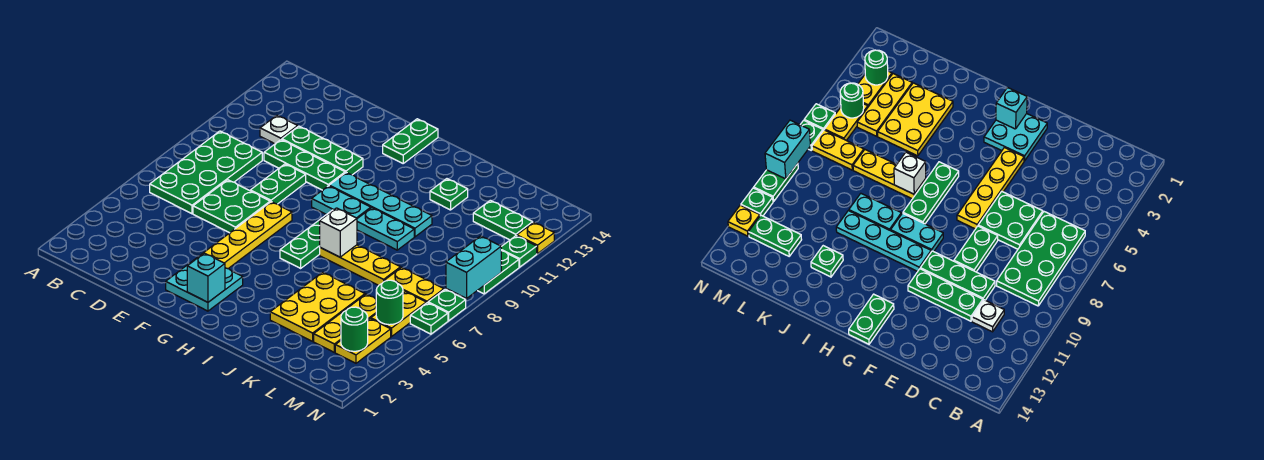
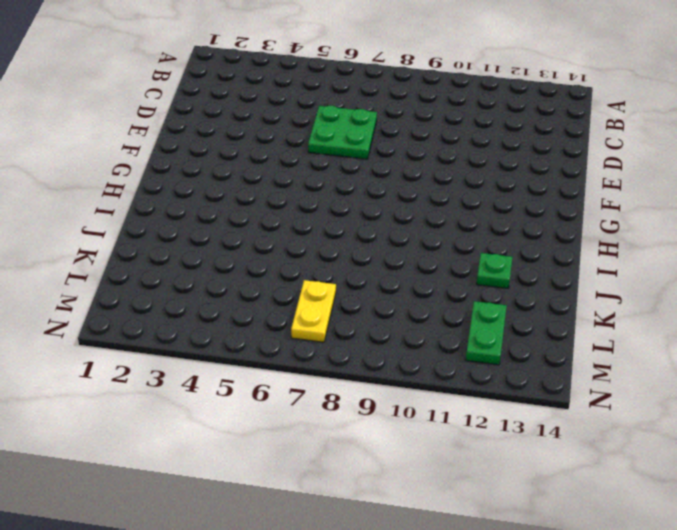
none -> green 2x4 plate [150,131,262,214]
none -> white 1x1 plate [260,115,298,144]
none -> green 1x3 plate [264,140,345,190]
none -> green 1x3 plate [282,126,363,175]

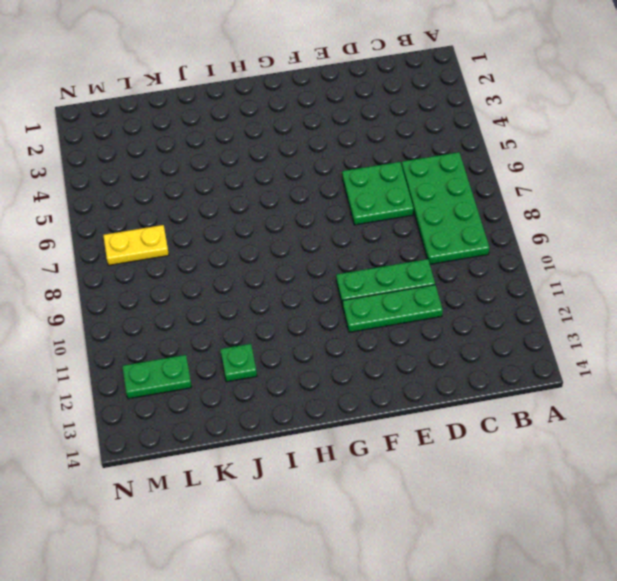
none -> white 1x1 plate [260,115,298,144]
none -> green 1x2 plate [250,164,306,204]
none -> cyan 2x2 plate [166,255,243,311]
none -> yellow 1x4 plate [201,202,292,269]

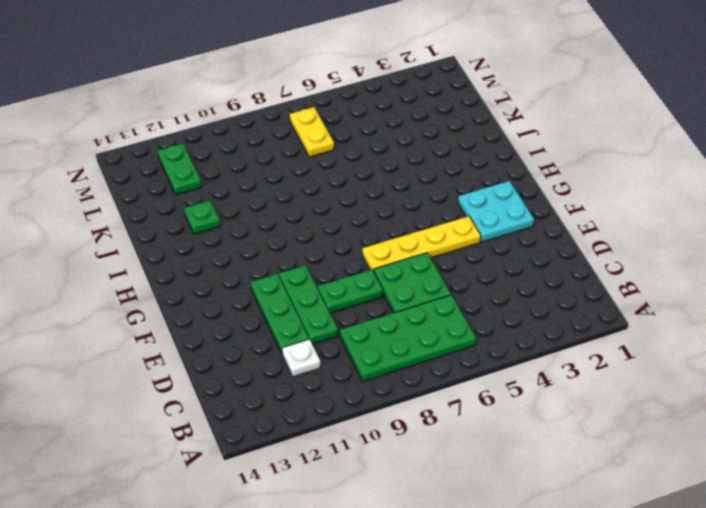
none -> cyan 1x2 plate [312,186,371,218]
none -> cyan 1x4 plate [329,172,432,237]
none -> green 1x2 plate [383,119,438,163]
none -> green 1x3 plate [280,210,333,268]

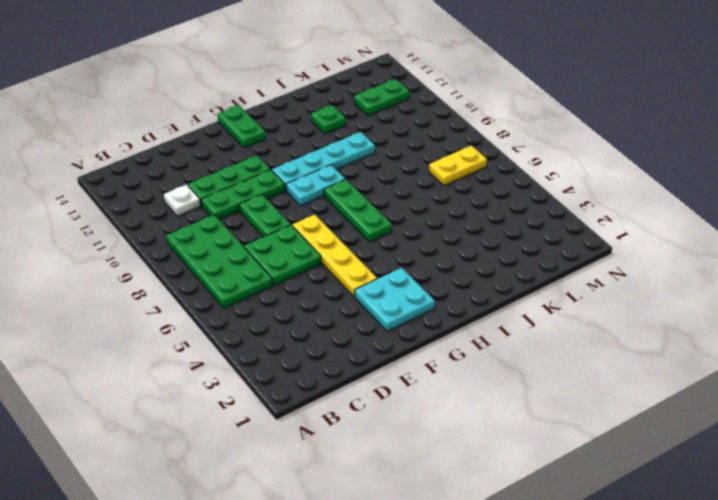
none -> yellow 1x3 plate [320,245,401,285]
none -> cyan 1x2 plate [357,208,414,250]
none -> yellow 2x3 plate [270,272,365,341]
none -> yellow 1x3 plate [314,294,376,352]

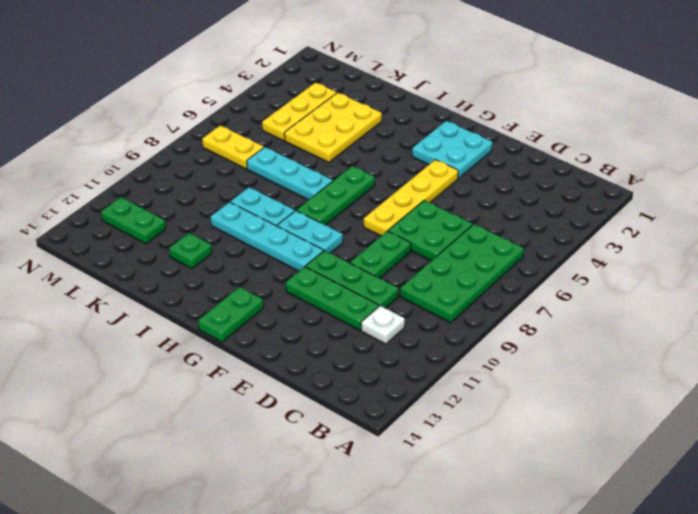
cyan 1x3 plate [247,147,333,200] -> yellow 1x3 plate [320,245,401,285]
none -> yellow 1x2 plate [335,319,391,363]
none -> yellow 1x2 plate [371,292,426,337]
none -> green 1x1 plate [410,303,448,334]
none -> green 1x1 plate [428,289,466,321]

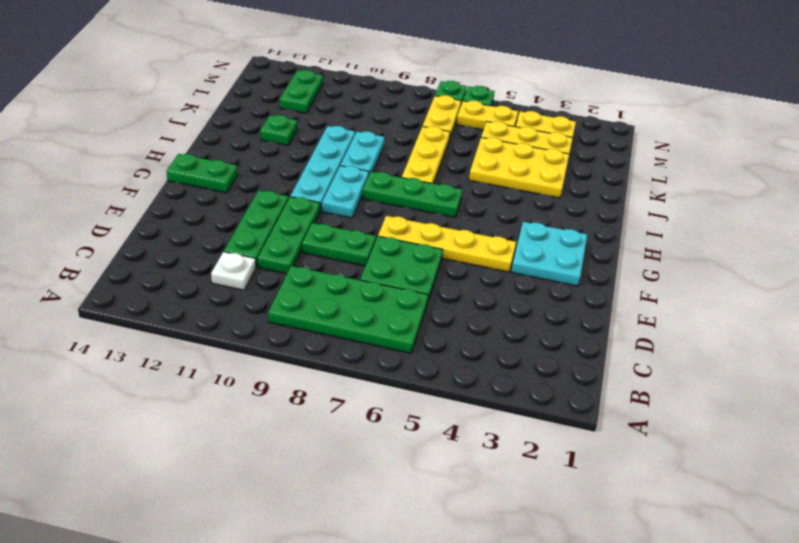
none -> green 1x2 plate [477,251,519,294]
none -> green 1x1 plate [501,236,537,267]
none -> yellow 1x1 plate [517,222,554,254]
none -> cyan 1x1 brick [187,253,225,302]

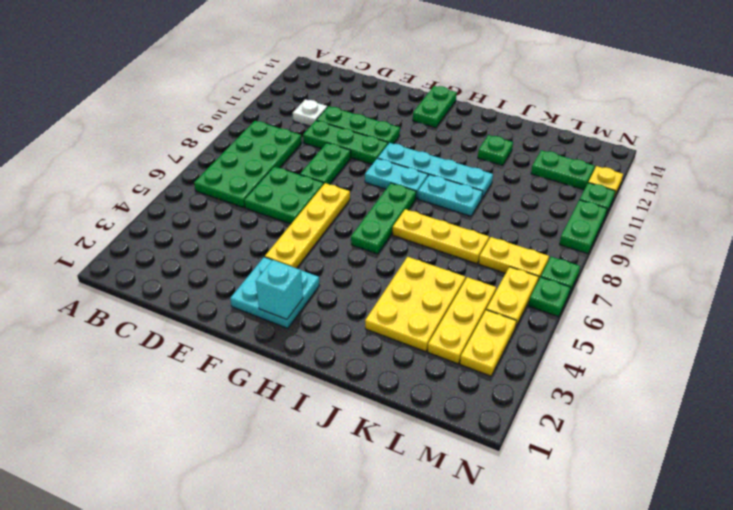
none -> white 1x1 brick [320,208,357,257]
none -> green 1x1 round brick [341,307,368,351]
none -> green 1x1 round brick [376,280,403,325]
none -> cyan 1x2 brick [446,236,501,298]

